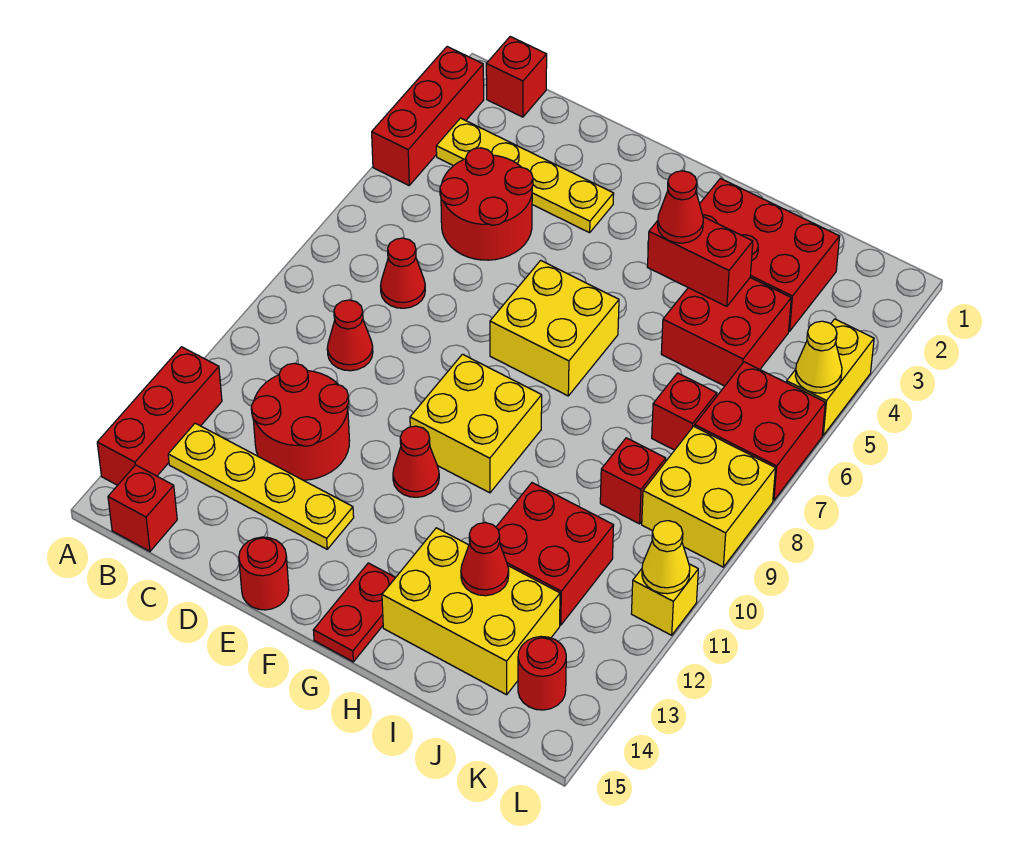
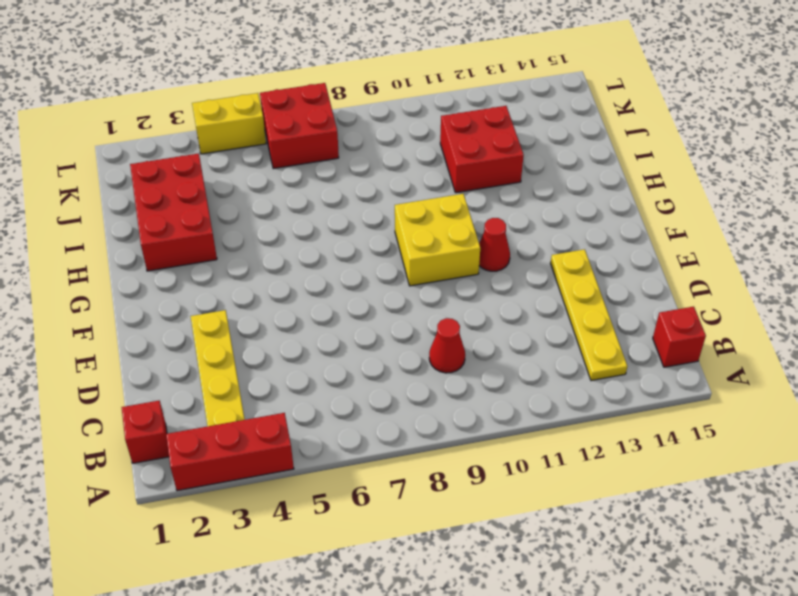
none -> red 1x3 brick [97,347,222,485]
none -> red 2x2 round brick [440,148,533,260]
none -> red 1x1 cone [381,238,425,308]
none -> red 2x2 round brick [251,363,350,480]

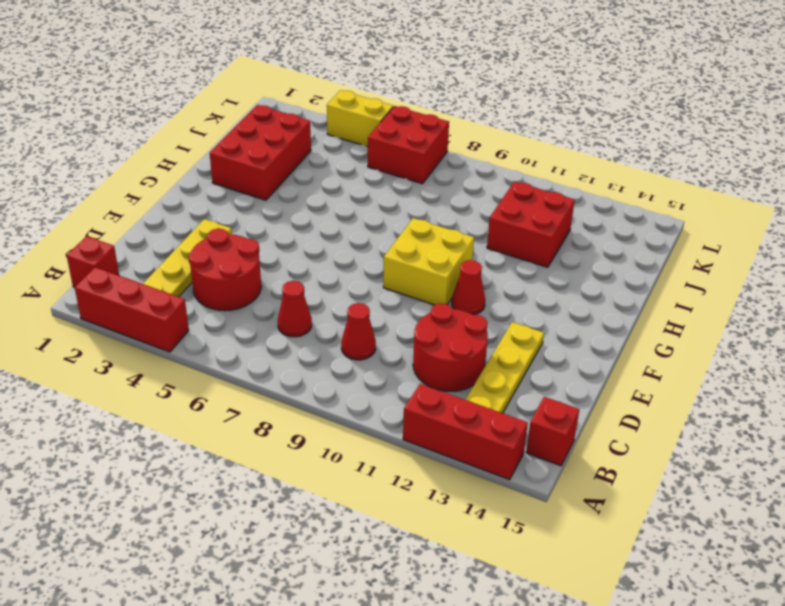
none -> red 1x1 round brick [239,537,289,610]
none -> yellow 2x2 brick [490,260,619,396]
none -> red 1x2 plate [313,563,396,662]
none -> yellow 2x3 brick [382,528,560,695]

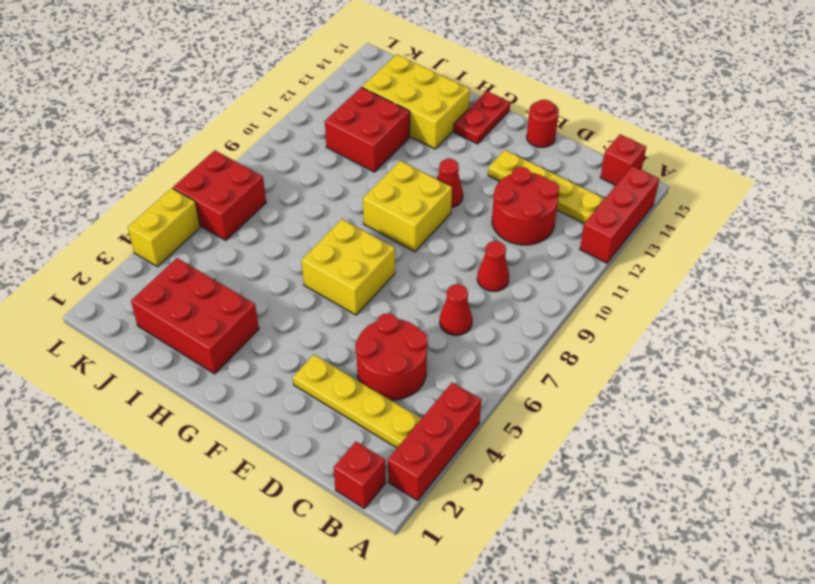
none -> red 2x2 brick [661,278,791,386]
none -> red 1x1 brick [652,373,717,450]
none -> red 1x1 brick [600,438,666,524]
none -> yellow 2x2 brick [642,426,775,567]

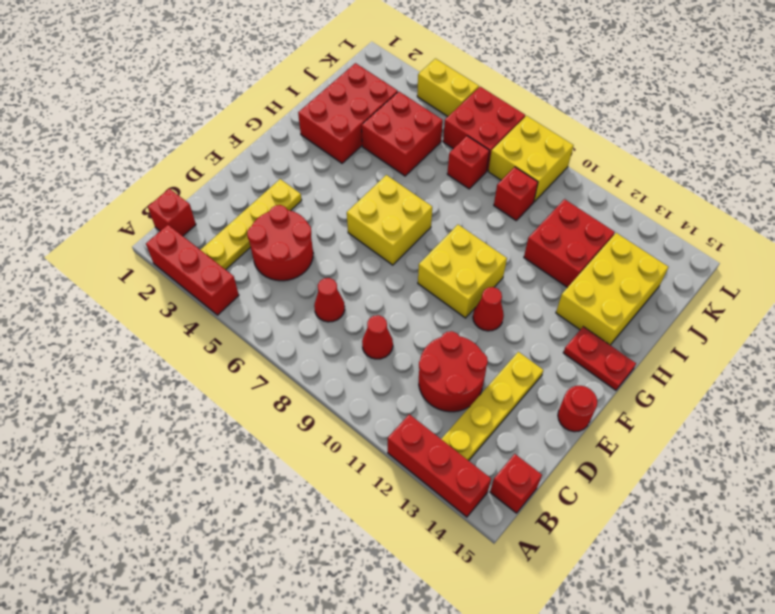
none -> red 1x1 round brick [518,637,566,710]
none -> yellow 1x1 brick [631,564,698,635]
none -> red 1x2 brick [647,217,753,307]
none -> red 1x1 cone [461,523,509,596]

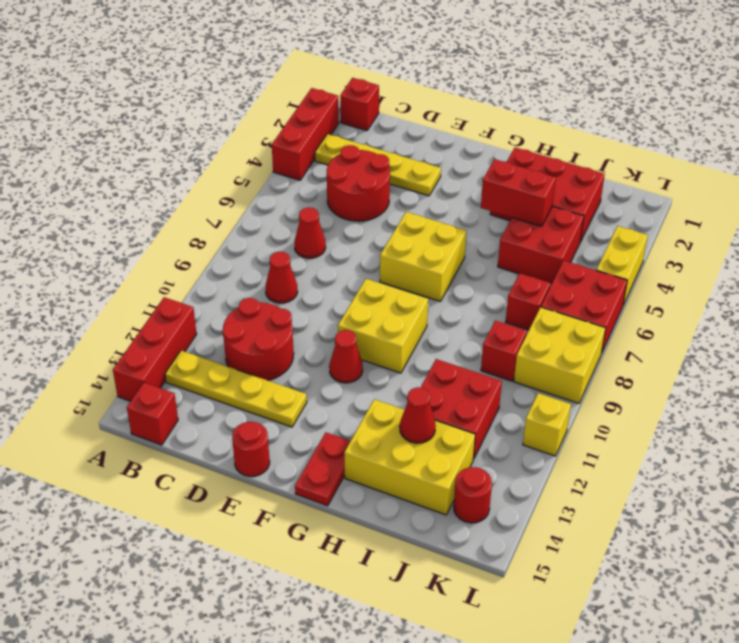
none -> yellow 1x1 cone [795,321,842,393]
none -> yellow 1x1 cone [642,521,690,594]
none -> red 1x1 cone [658,171,703,243]

